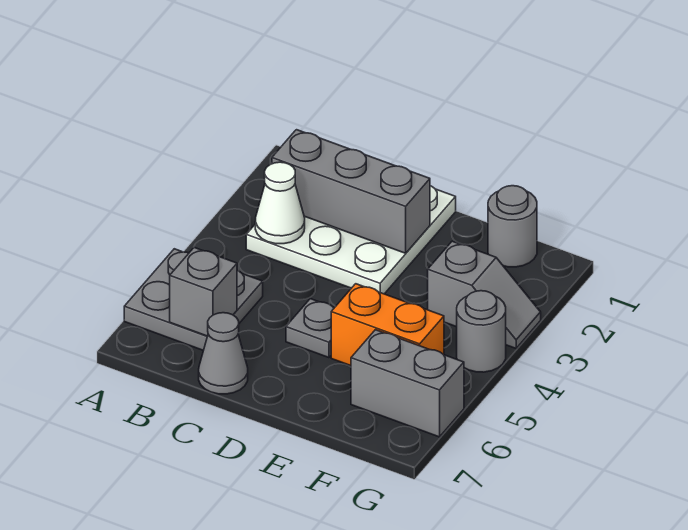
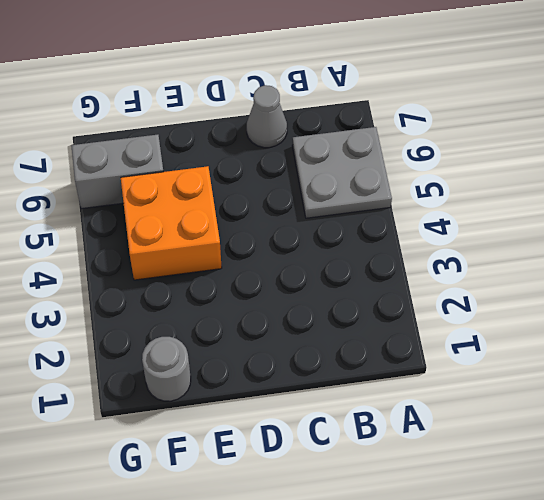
orange 2x2 brick [121,166,222,280] -> orange 1x2 brick [331,284,444,366]
none -> white 3x3 plate [246,186,456,294]
none -> grey 1x1 plate [286,299,335,358]
none -> grey 1x2 slope [428,241,541,348]

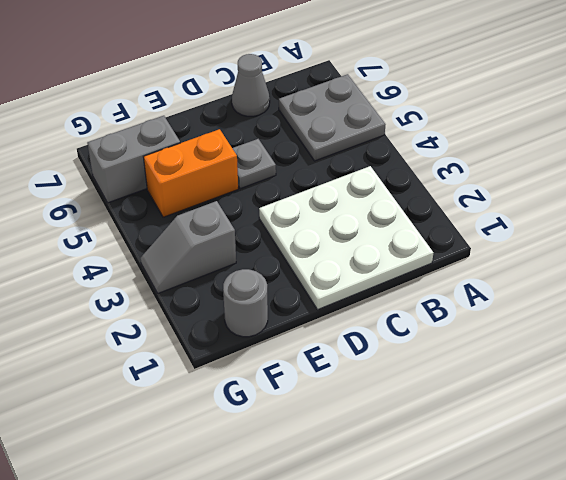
none -> grey 1x1 round brick [457,291,506,372]
none -> grey 1x3 brick [272,130,430,253]
none -> white 1x1 cone [255,162,305,244]

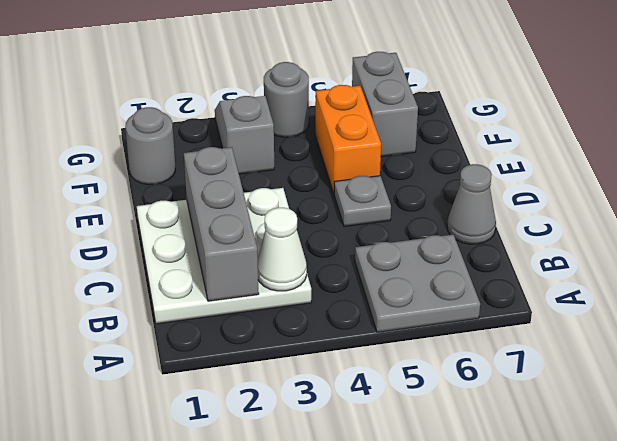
none -> grey 1x1 brick [170,248,237,336]

